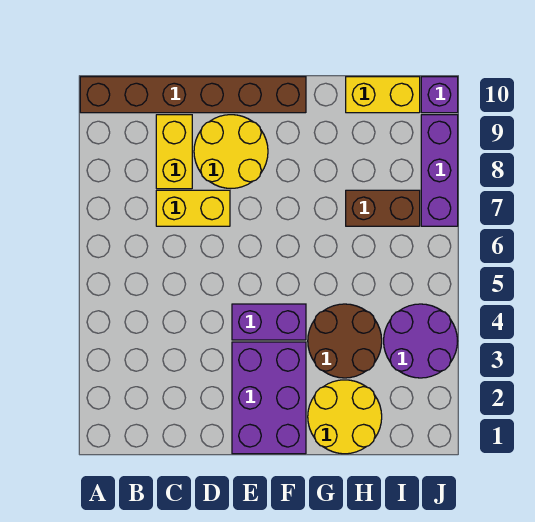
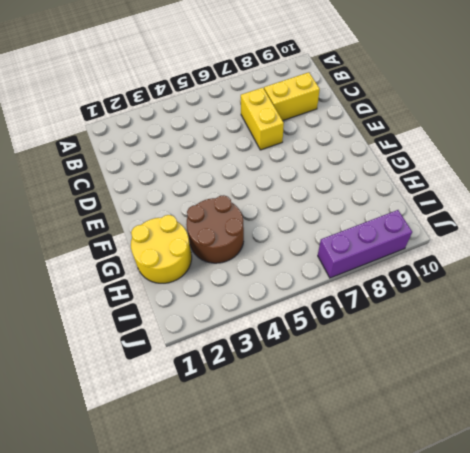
none -> brown 1x6 brick [80,77,306,113]
none -> yellow 2x2 round brick [194,115,268,188]
none -> purple 2x3 brick [232,342,306,454]

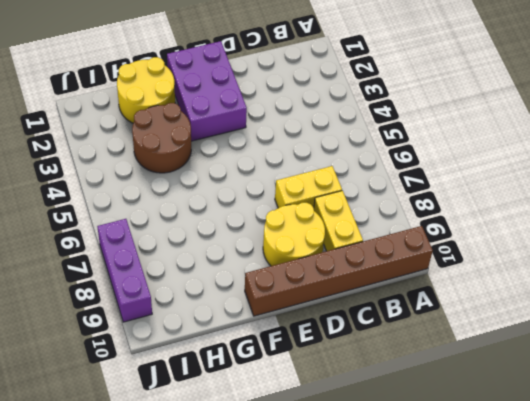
none -> purple 1x2 brick [232,304,306,340]
none -> brown 1x2 brick [346,190,420,226]
none -> yellow 1x2 brick [346,77,420,113]

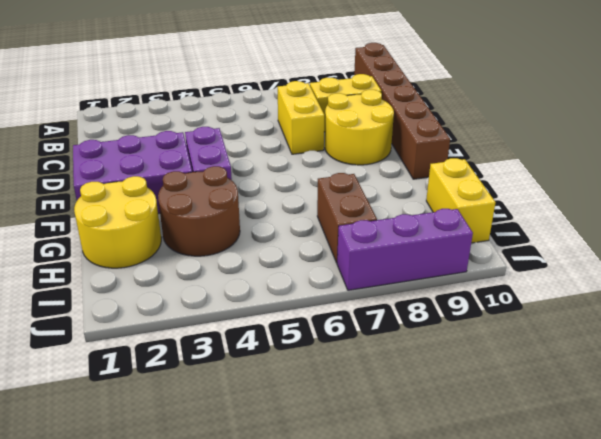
none -> purple 2x2 round brick [384,304,457,378]
none -> purple 1x1 brick [421,77,458,113]

